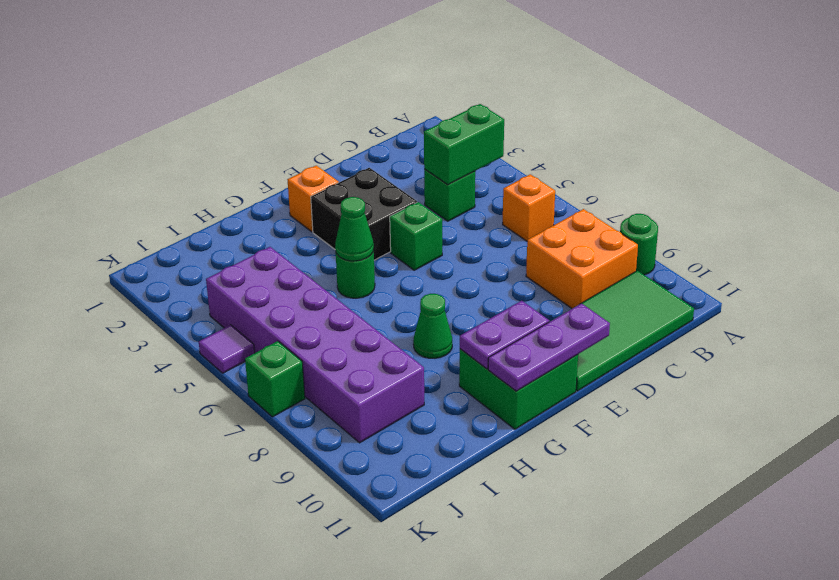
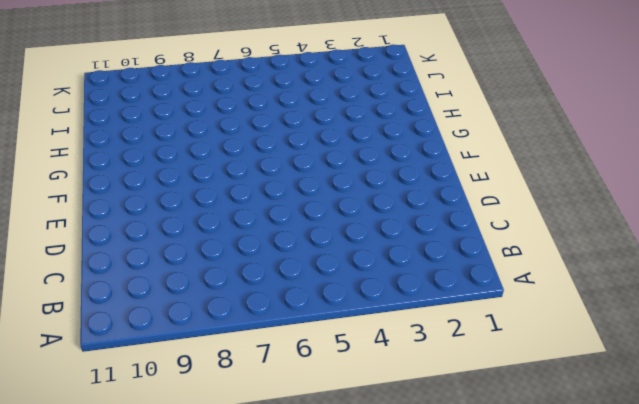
none -> green 1x1 round brick [620,214,658,275]
none -> orange 1x1 brick [503,174,555,241]
none -> orange 2x2 brick [526,209,638,308]

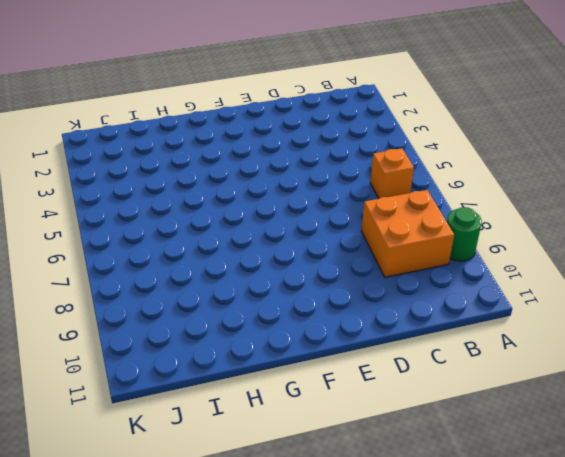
none -> green 2x4 tile [572,271,694,391]
none -> green 1x1 brick [424,169,475,221]
none -> black 2x2 brick [311,168,417,260]

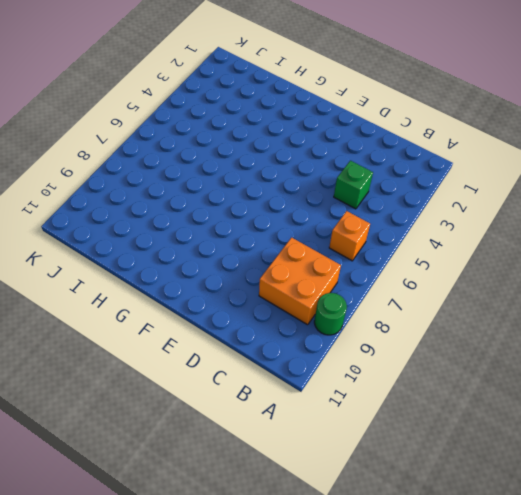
none -> green 2x4 tile [572,271,694,391]
none -> black 2x2 brick [311,168,417,260]
none -> green 1x1 brick [390,202,442,270]

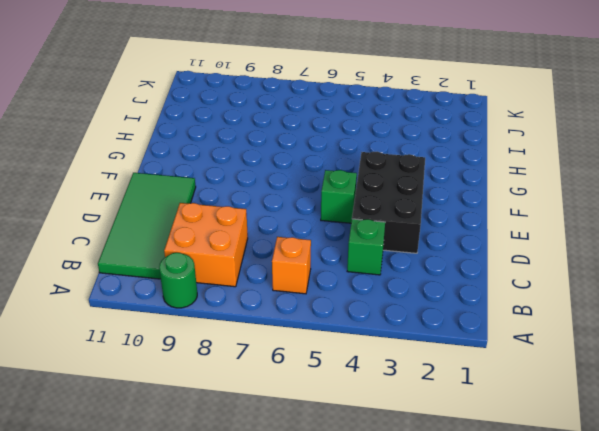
black 2x3 brick [352,152,425,253] -> black 2x2 brick [311,168,417,260]
none -> orange 1x1 brick [288,166,339,232]
none -> green 2x2 brick [459,349,578,429]
none -> green 1x1 round brick [336,250,375,298]

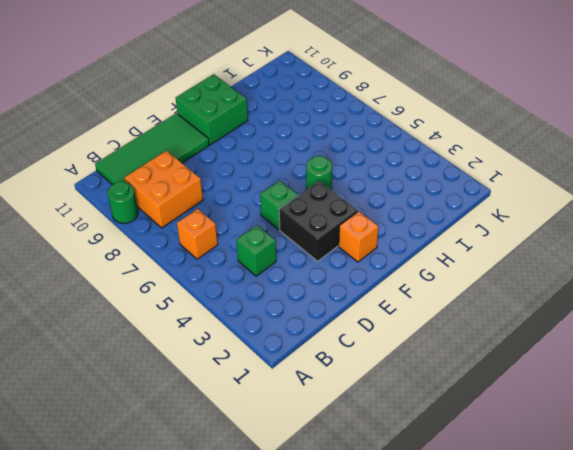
none -> green 1x1 cone [413,294,452,358]
none -> purple 2x6 brick [206,247,424,443]
none -> purple 1x1 tile [199,325,254,373]

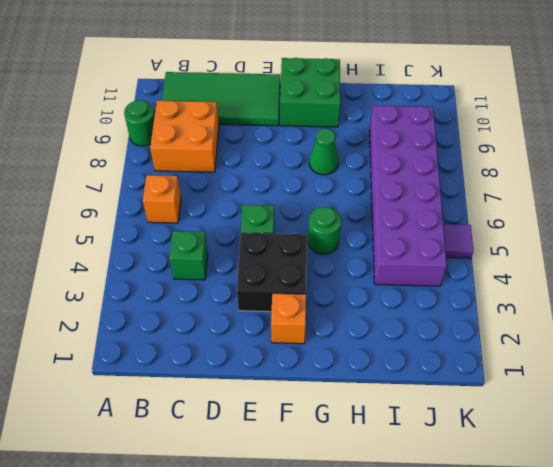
none -> green 1x1 brick [245,341,305,417]
none -> green 1x2 brick [424,104,504,185]
none -> purple 1x3 plate [488,303,610,391]

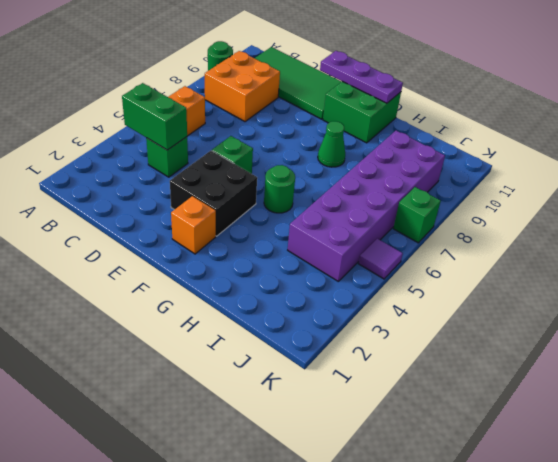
none -> purple 1x2 plate [460,301,549,369]
none -> green 1x1 cone [335,197,374,261]

